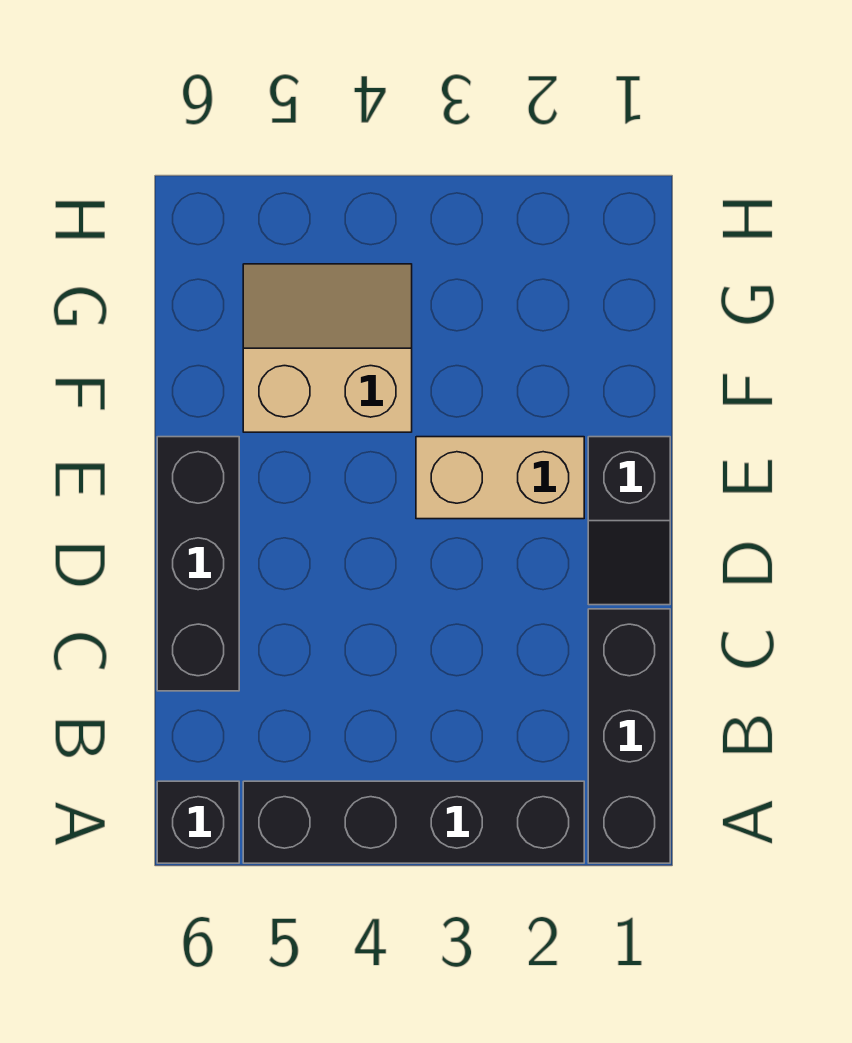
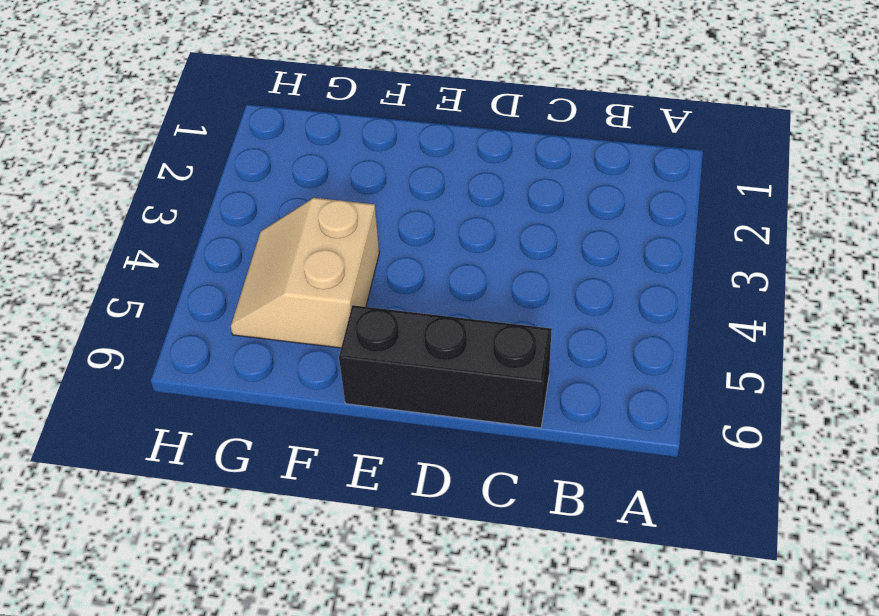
none -> black 1x3 brick [588,609,670,863]
none -> black 1x4 brick [243,781,584,863]

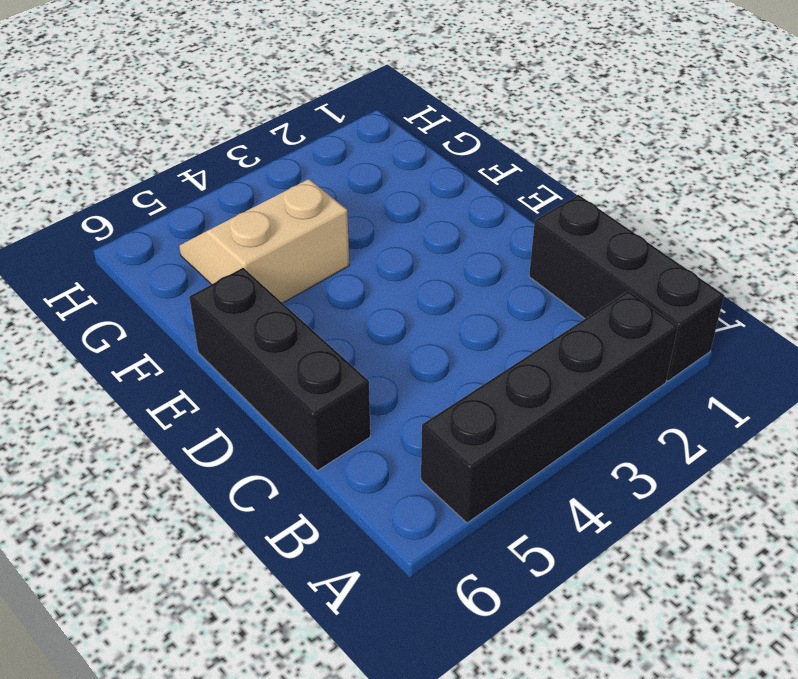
none -> black 1x1 brick [157,781,239,863]
none -> black 1x2 slope [588,437,670,605]

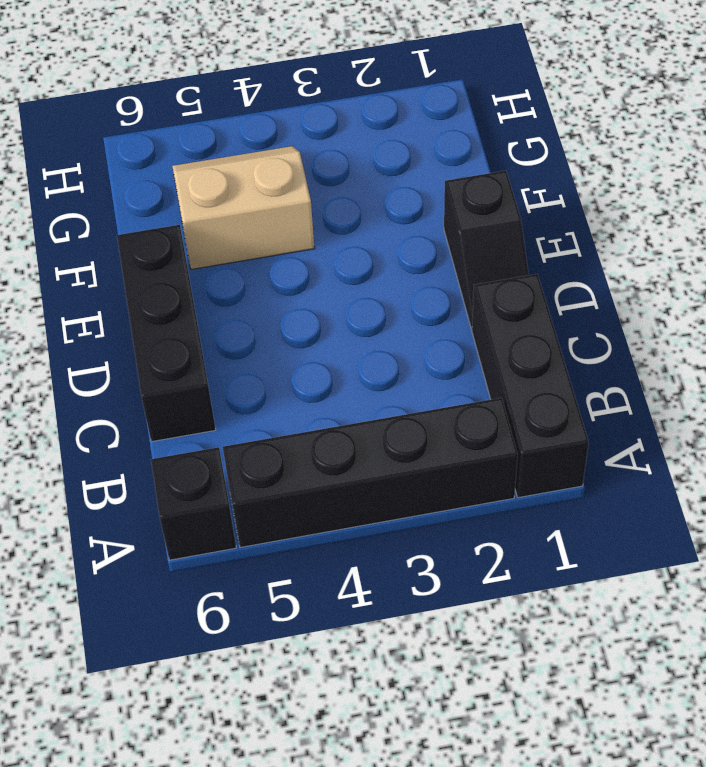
none -> tan 1x2 brick [416,437,584,519]

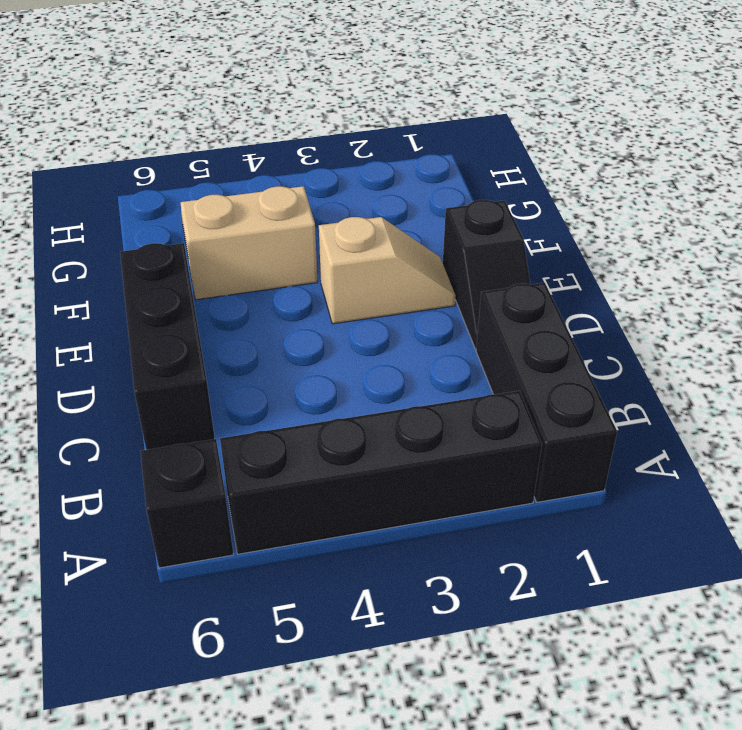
tan 1x2 slope [319,217,456,324] -> tan 1x2 brick [416,437,584,519]

